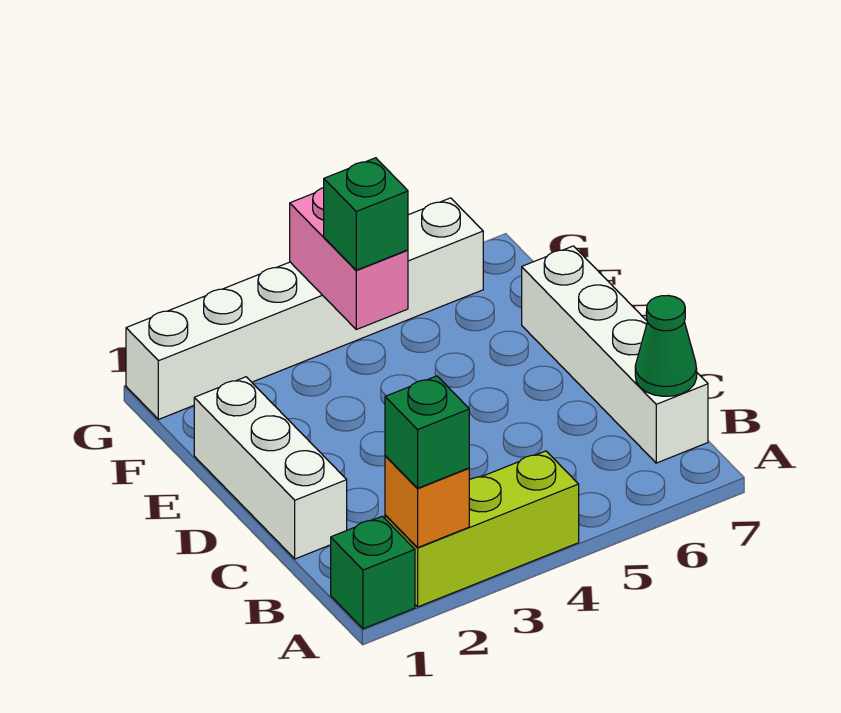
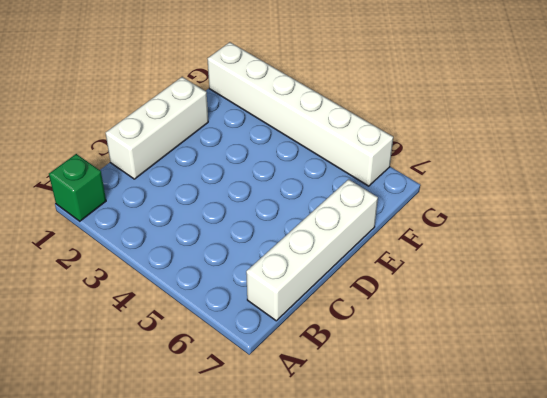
none -> lime 1x3 brick [385,451,579,607]
none -> orange 1x1 brick [385,456,469,547]

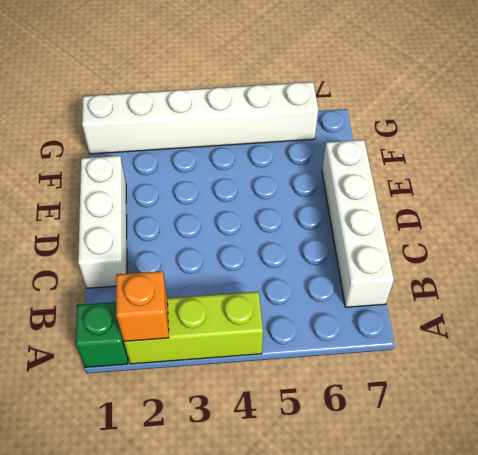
none -> green 1x1 cone [635,295,697,396]
none -> pink 1x2 brick [290,188,408,329]

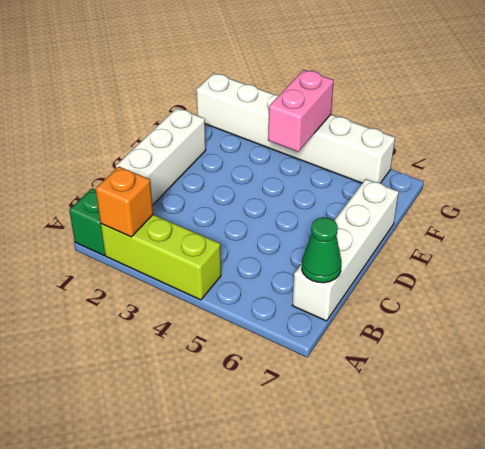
none -> green 1x1 brick [385,376,469,488]
none -> green 1x1 brick [324,158,408,270]

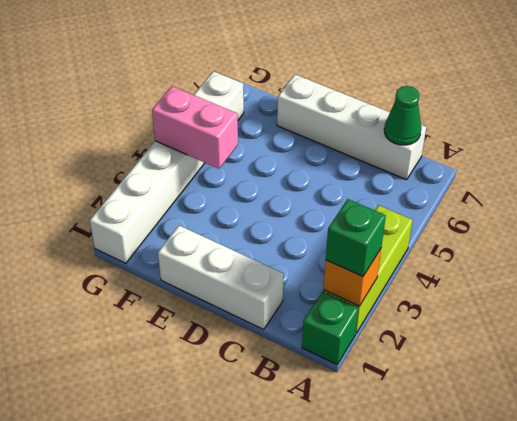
none -> green 1x1 brick [324,158,408,270]

